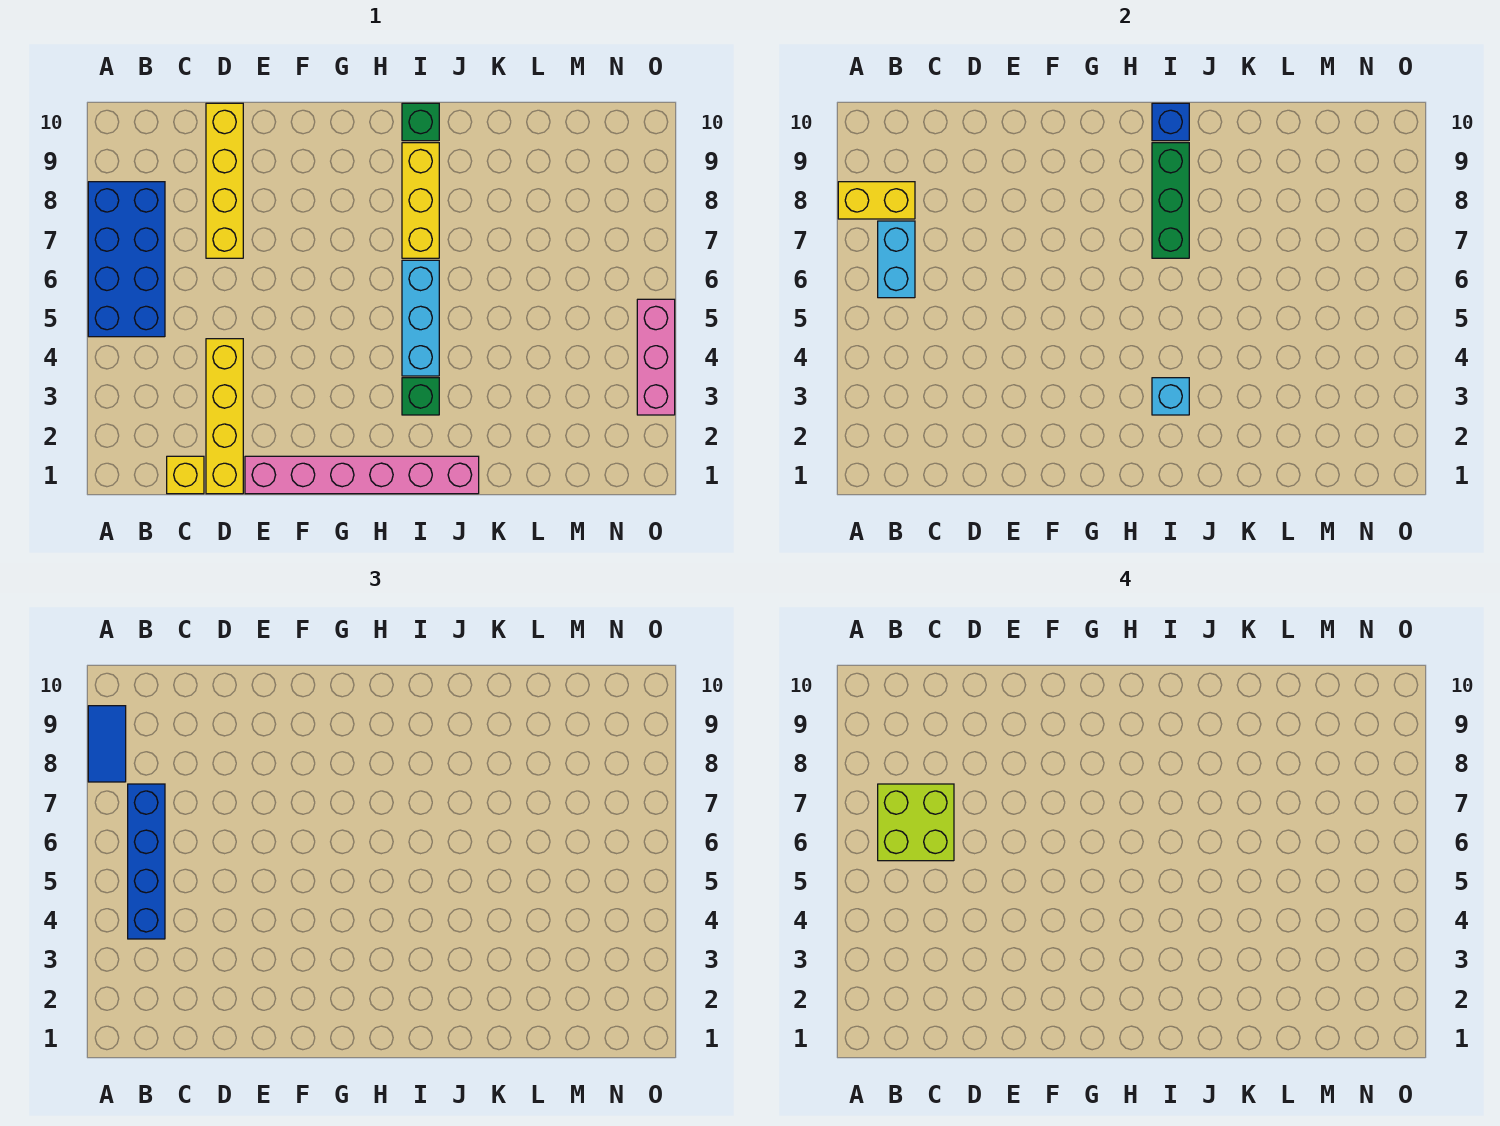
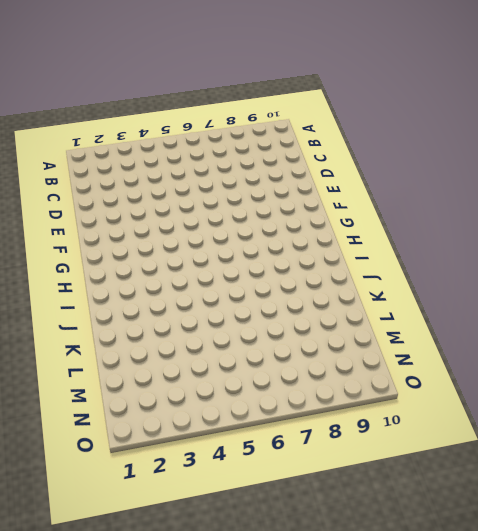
none -> blue 2x4 brick [88,182,165,337]
none -> yellow 1x1 brick [167,456,204,494]
none -> yellow 1x4 brick [206,339,243,494]

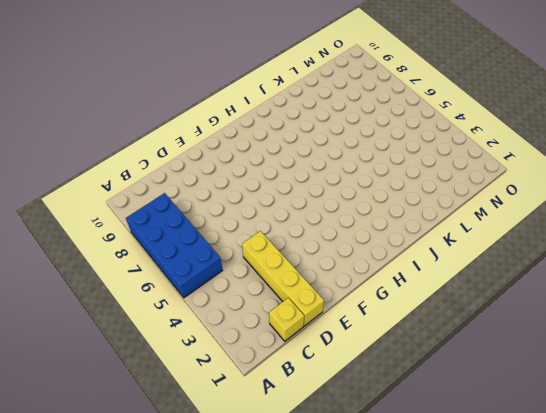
none -> yellow 1x4 brick [206,103,243,258]
none -> pink 1x6 brick [245,456,479,494]
none -> green 1x1 brick [402,378,439,415]

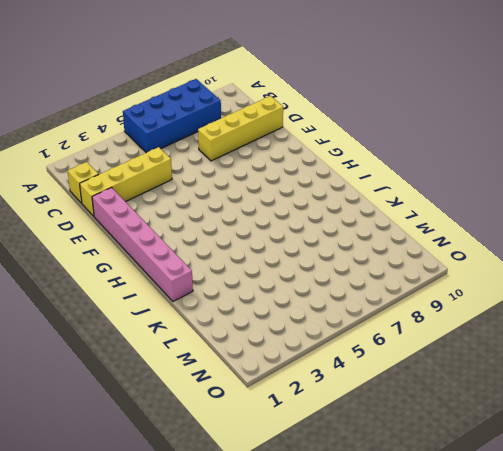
none -> green 1x1 brick [402,378,439,415]
none -> cyan 1x3 brick [402,260,439,376]
none -> yellow 1x3 brick [402,143,439,258]

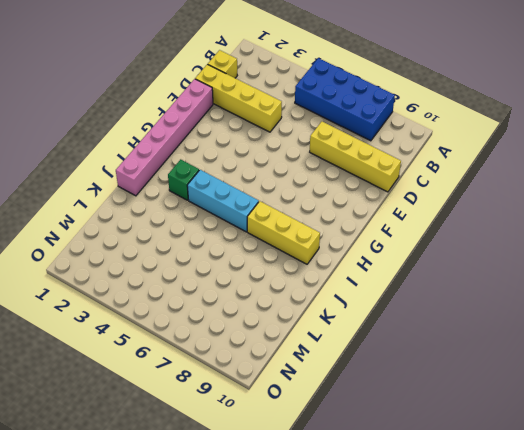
none -> green 1x1 brick [402,103,439,141]
none -> pink 1x3 brick [637,299,675,415]
none -> yellow 1x2 brick [838,182,915,219]

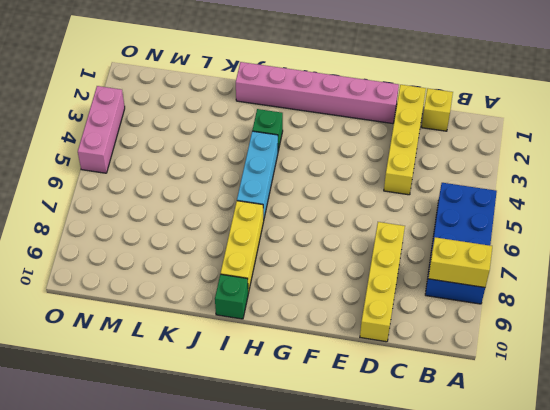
none -> cyan 1x2 brick [878,221,915,298]
none -> cyan 1x1 brick [1152,378,1189,415]
none -> green 1x3 brick [1152,143,1189,258]

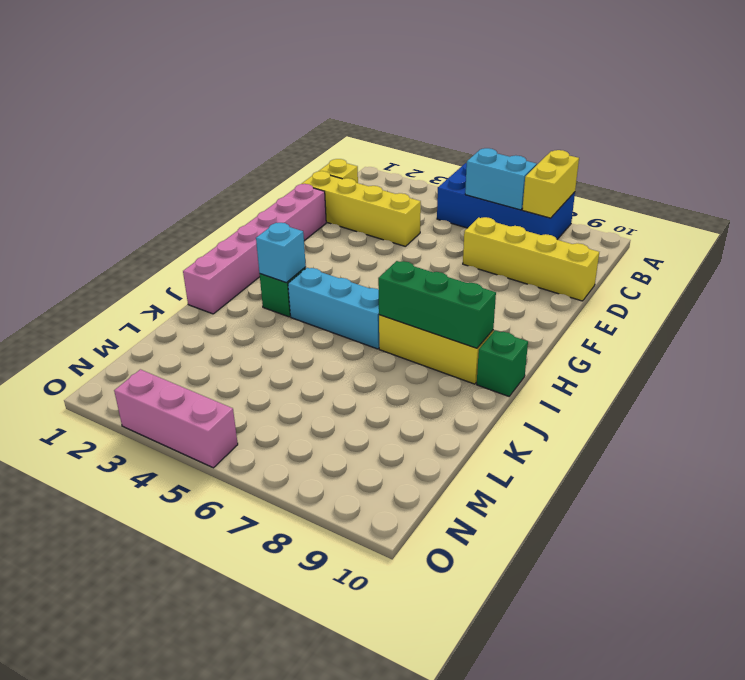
none -> blue 1x1 brick [1152,103,1189,141]
none -> blue 1x2 tile [88,706,126,782]
none -> blue 1x4 brick [128,784,165,939]

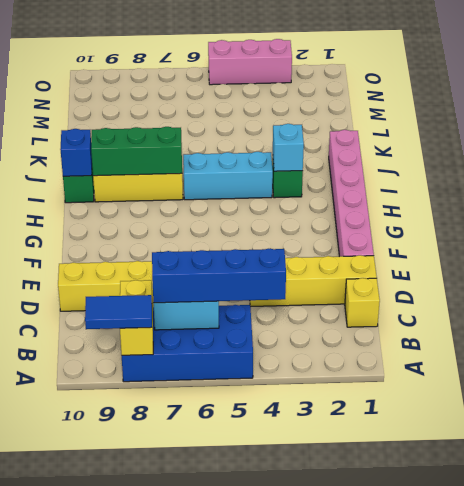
none -> lime 2x2 brick [878,784,954,861]

